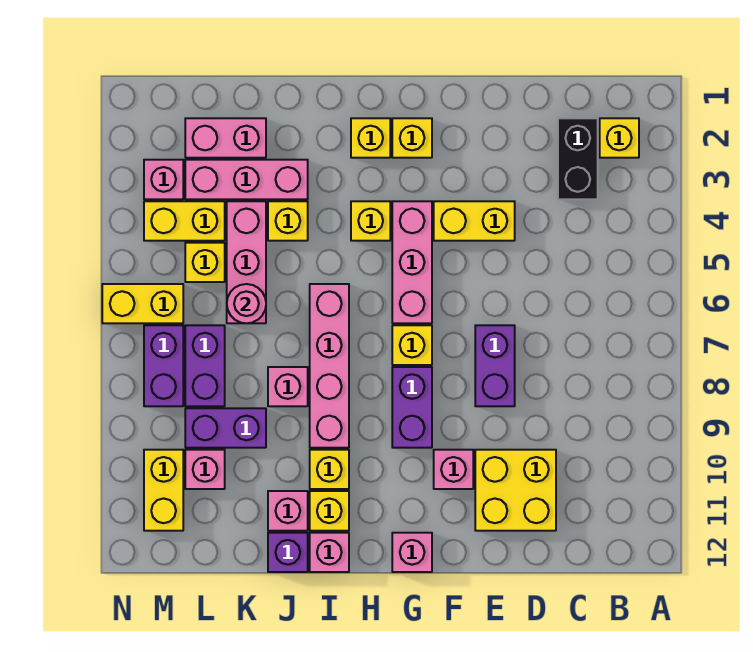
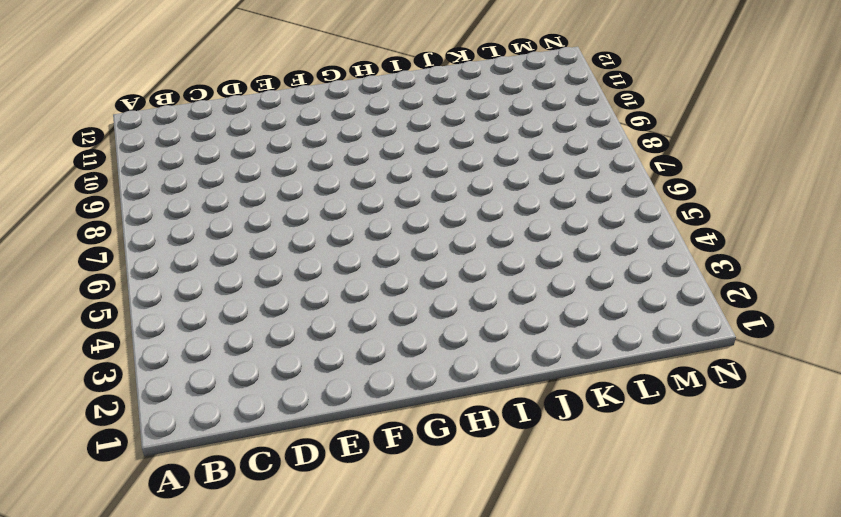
none -> yellow 1x1 brick [600,118,639,158]
none -> black 1x2 brick [558,118,598,199]
none -> yellow 2x2 brick [475,450,556,531]
none -> yellow 1x2 brick [434,201,515,241]

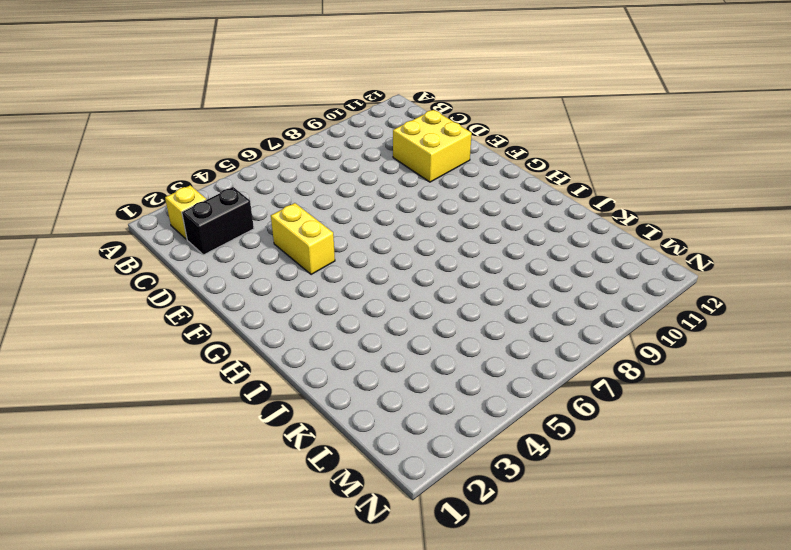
none -> purple 1x2 brick [475,325,515,406]
none -> pink 1x1 brick [434,450,473,489]
none -> yellow 1x1 brick [392,118,432,158]
none -> pink 1x3 brick [392,201,432,323]

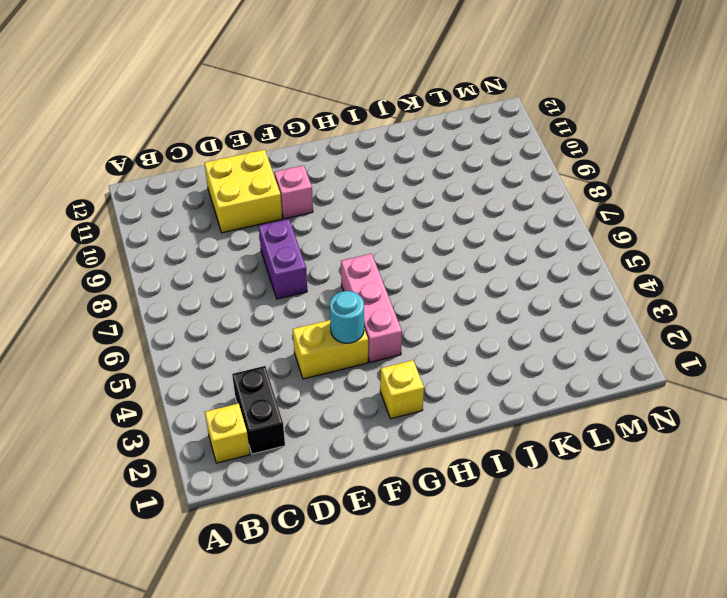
cyan 1x1 round brick [330,291,364,343] -> none
none -> yellow 1x1 brick [392,325,432,365]
none -> purple 1x2 brick [392,367,432,448]
none -> pink 1x1 brick [392,533,432,572]
none -> yellow 1x1 brick [351,118,390,158]

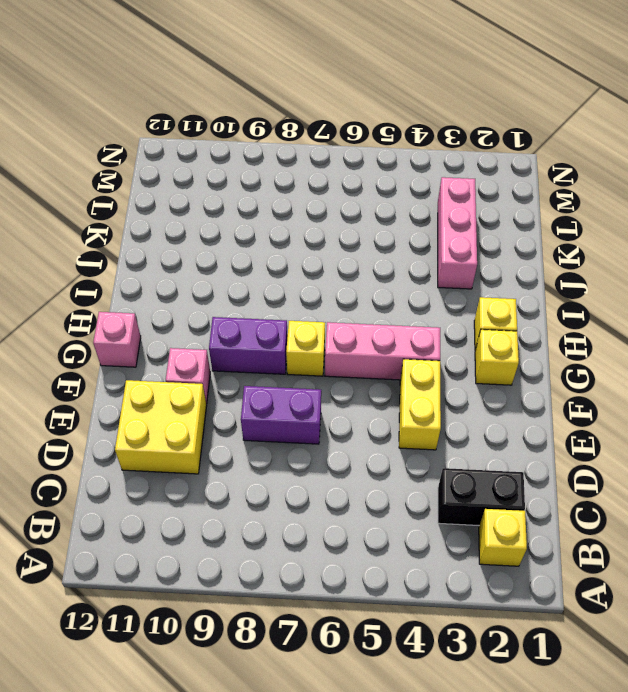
none -> yellow 1x1 brick [351,201,390,241]
none -> pink 1x4 brick [310,284,349,448]
none -> yellow 1x1 brick [310,450,349,489]
none -> yellow 1x1 brick [310,491,349,531]

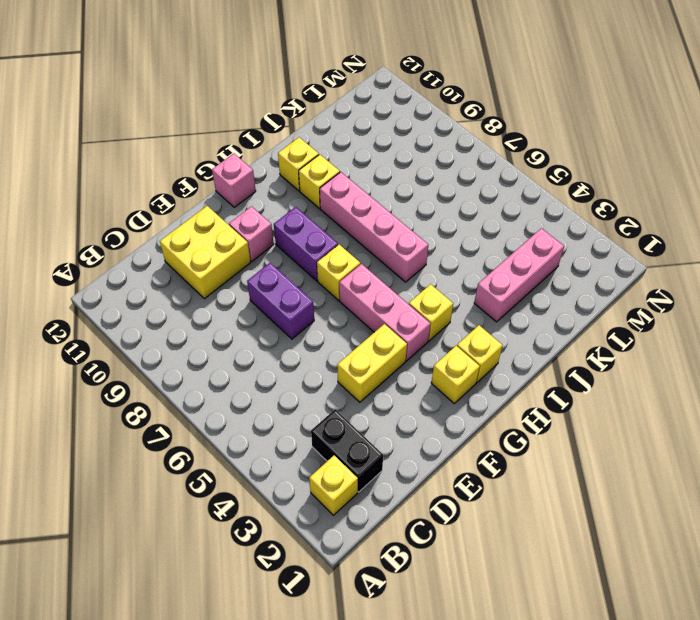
none -> pink 1x1 brick [310,533,349,572]
none -> yellow 1x1 brick [268,201,308,241]
none -> pink 1x1 brick [268,367,308,406]
none -> pink 1x1 brick [268,491,308,531]

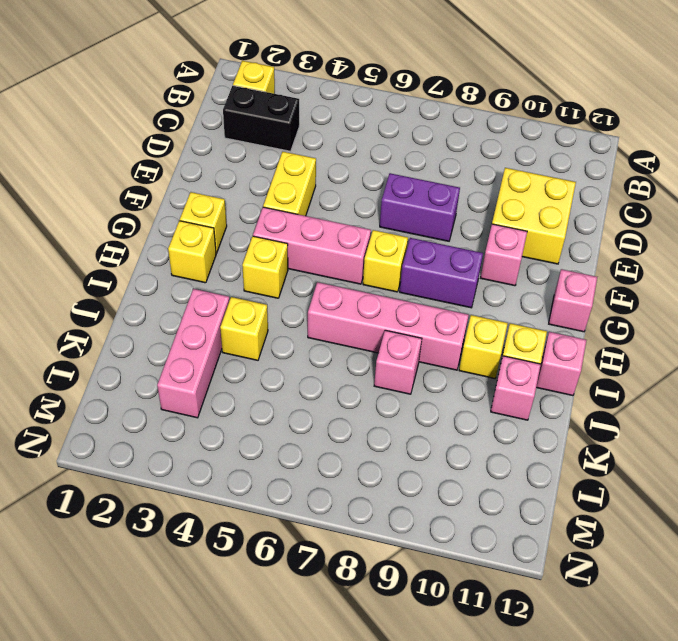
none -> purple 1x1 brick [268,533,308,572]
none -> pink 1x2 brick [185,118,266,158]
none -> pink 1x3 brick [227,201,266,323]
none -> purple 1x2 brick [185,408,266,448]

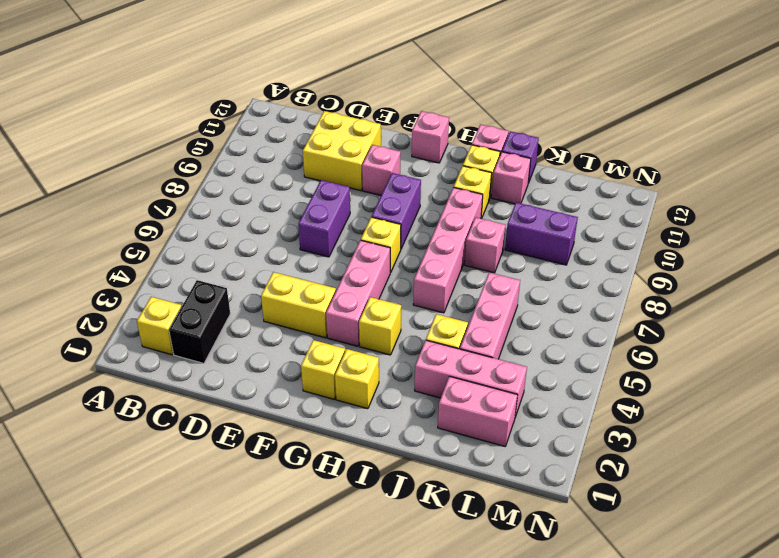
none -> yellow 1x2 brick [144,201,225,241]
none -> yellow 1x1 brick [185,243,225,282]
none -> purple 1x2 brick [185,325,225,406]
none -> pink 1x1 brick [185,450,225,489]

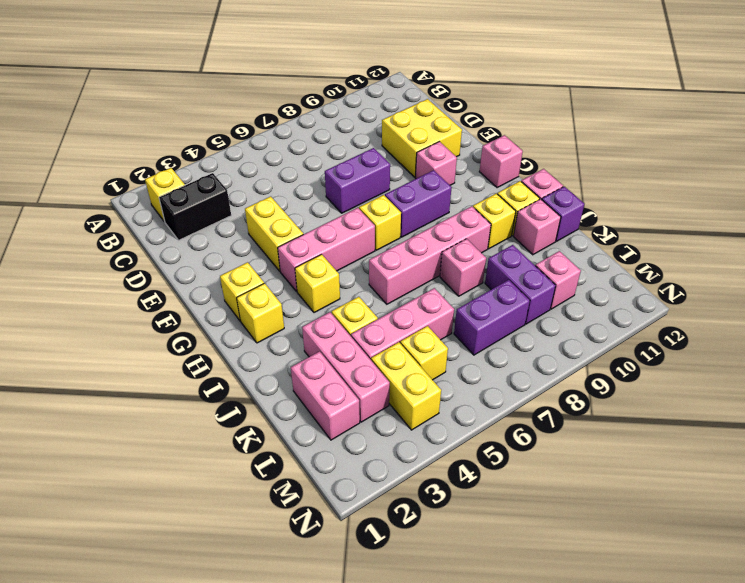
none -> pink 1x1 brick [144,160,183,199]
none -> yellow 1x2 brick [102,284,183,323]
none -> purple 1x2 brick [144,325,183,406]
none -> yellow 1x2 brick [144,450,183,531]

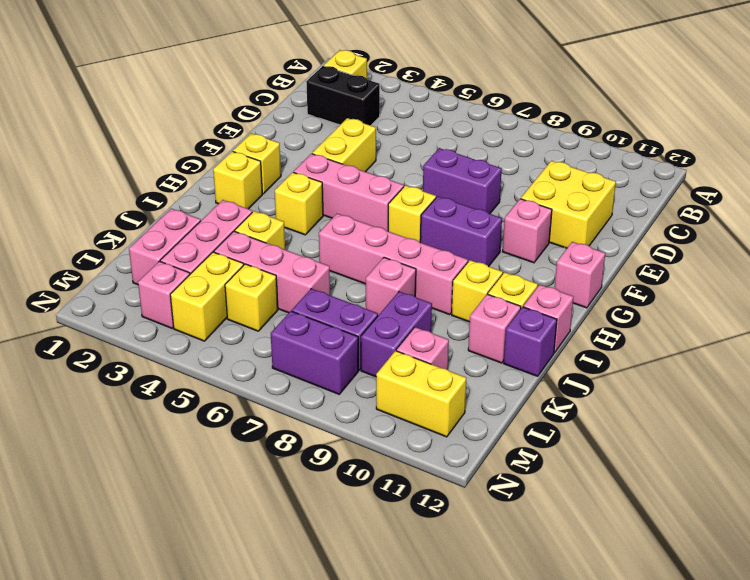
none -> yellow 1x2 brick [102,284,183,323]
none -> pink 1x1 round brick [227,284,266,323]

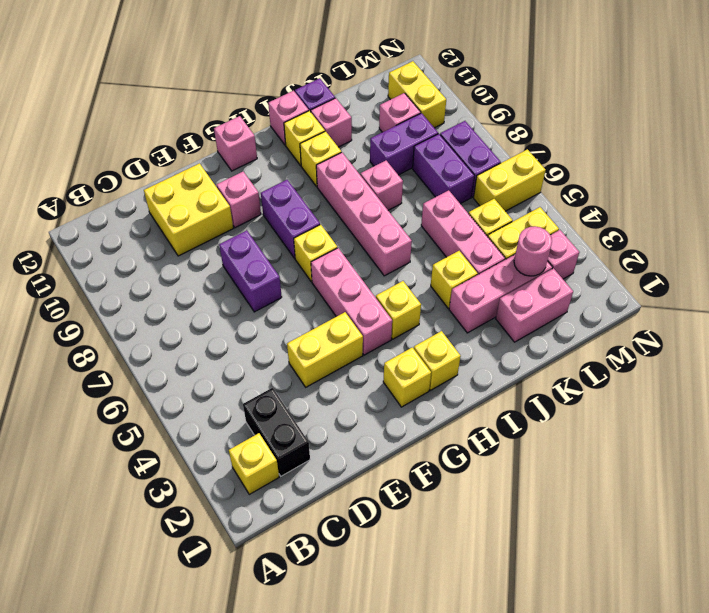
pink 1x1 round brick [514,226,552,276] -> pink 1x1 round brick moved to [227,284,266,323]

